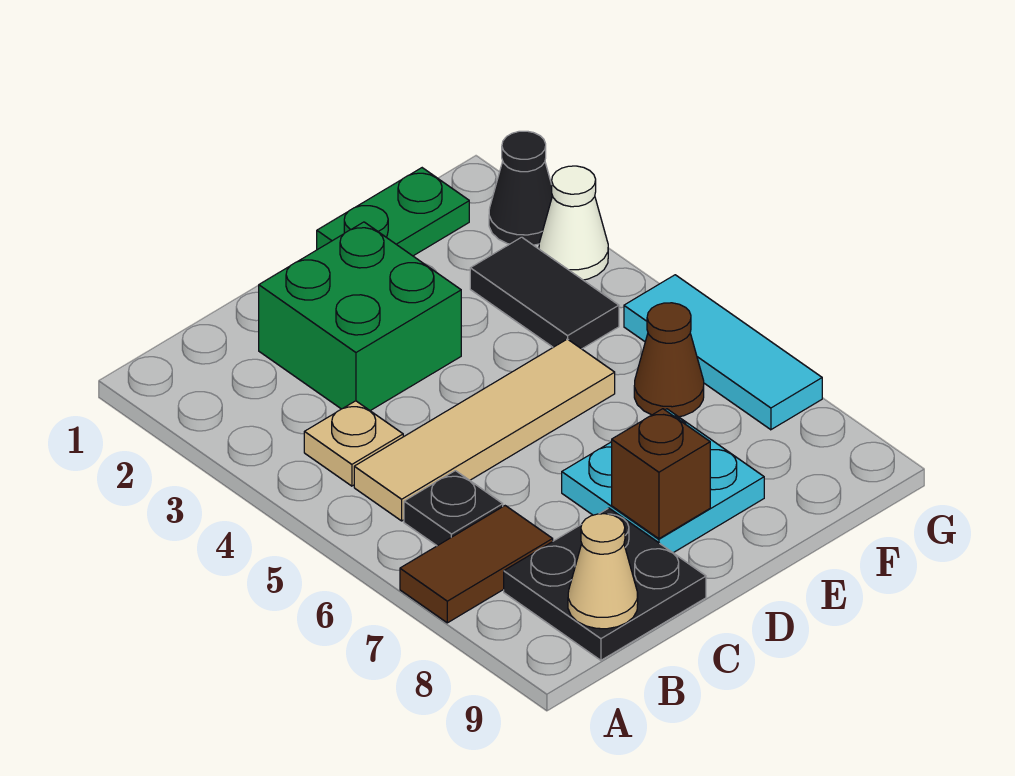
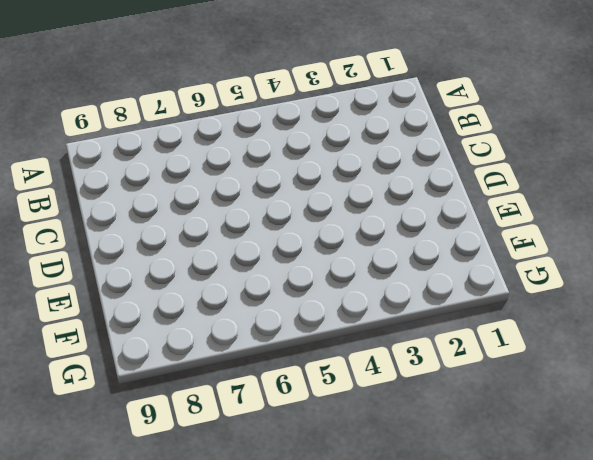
none -> brown 1x2 tile [400,506,553,623]
none -> tan 1x1 plate [304,401,403,486]
none -> tan 1x4 tile [354,339,615,521]

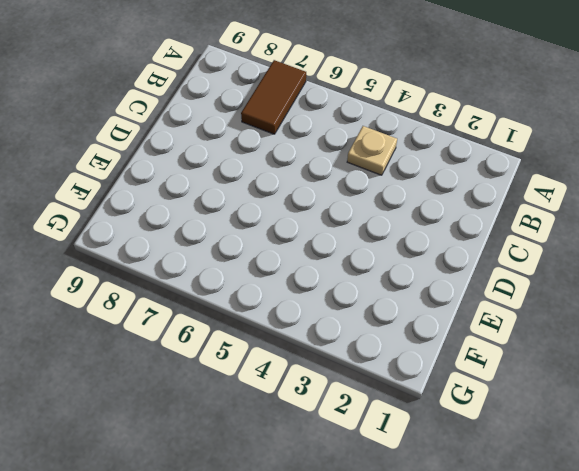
none -> tan 1x4 tile [354,339,615,521]
none -> black 1x1 plate [404,471,503,546]
none -> black 2x2 plate [504,508,706,660]

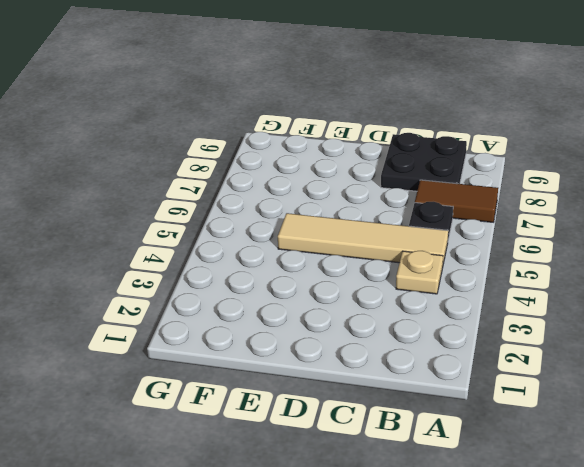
none -> green 2x2 brick [259,222,461,411]
none -> cyan 2x2 plate [562,409,764,553]
none -> green 1x2 plate [317,168,469,256]

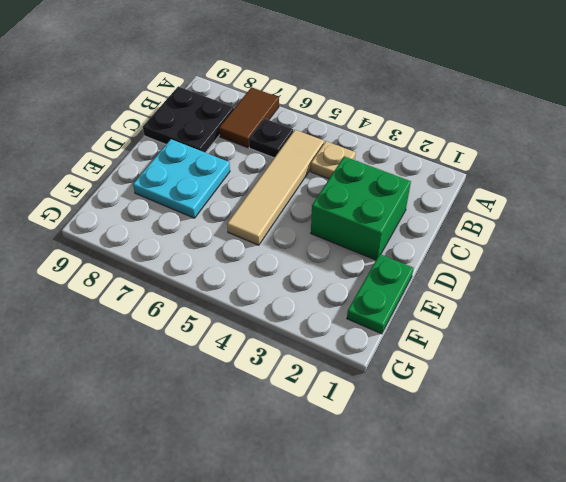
none -> black 1x2 tile [470,237,619,349]
none -> brown 1x1 cone [634,303,704,417]
none -> black 1x1 cone [489,131,552,245]

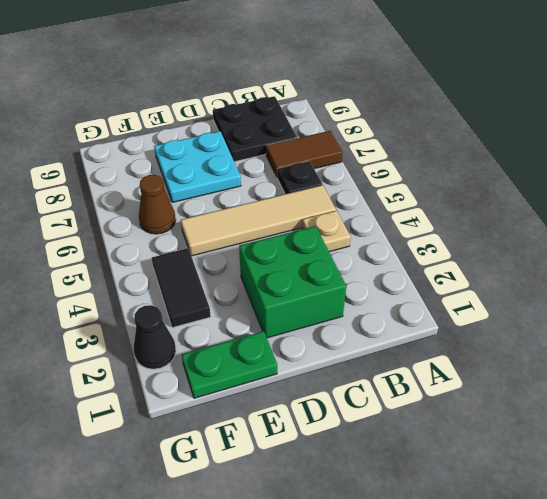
none -> white 1x1 cone [539,166,608,280]
none -> cyan 1x3 tile [624,275,822,430]
none -> tan 1x1 cone [568,514,638,629]

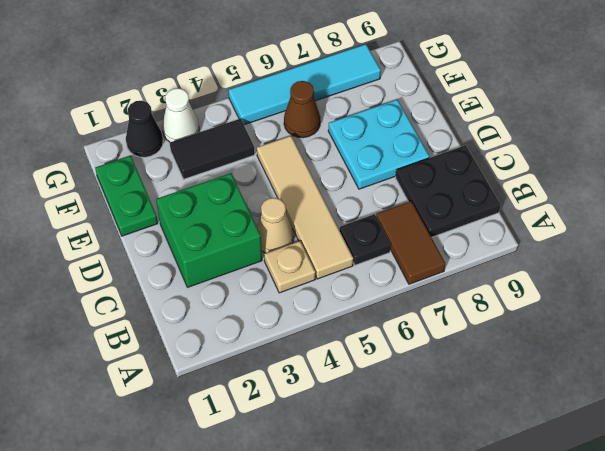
tan 1x1 cone [257,198,294,253] -> tan 1x1 cone moved to [568,514,638,629]
cyan 1x4 tile [228,44,381,125] -> cyan 1x3 tile [624,275,822,430]
none -> brown 1x1 brick [612,409,710,539]

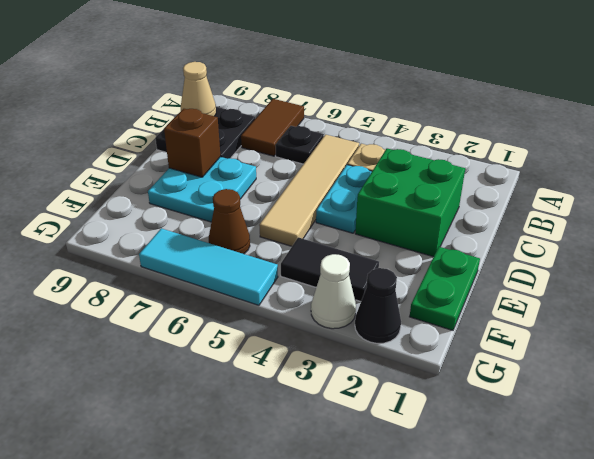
cyan 1x2 plate [316,165,372,233] -> none

